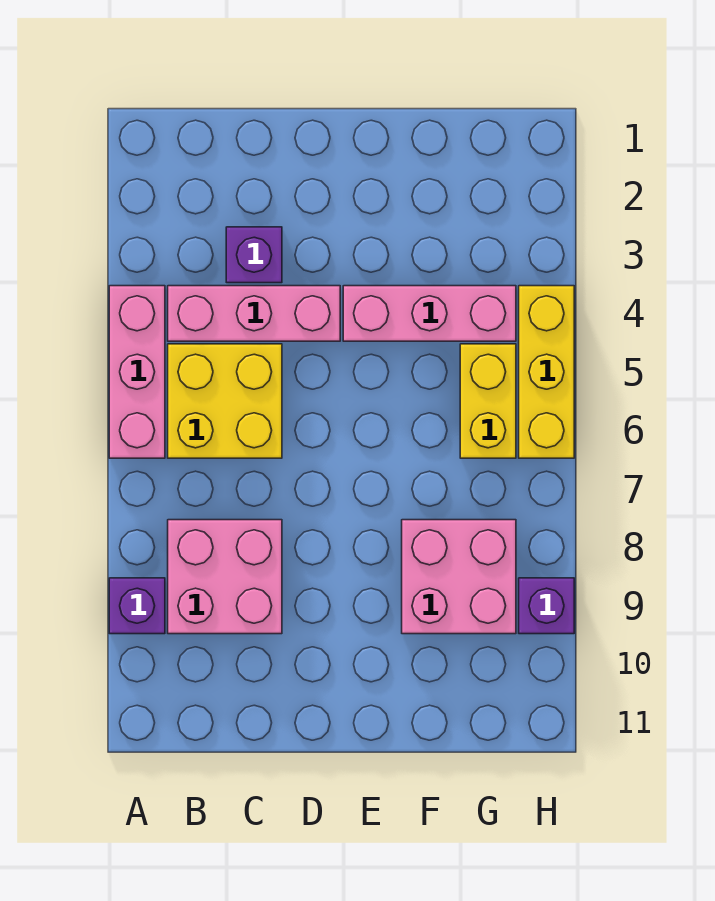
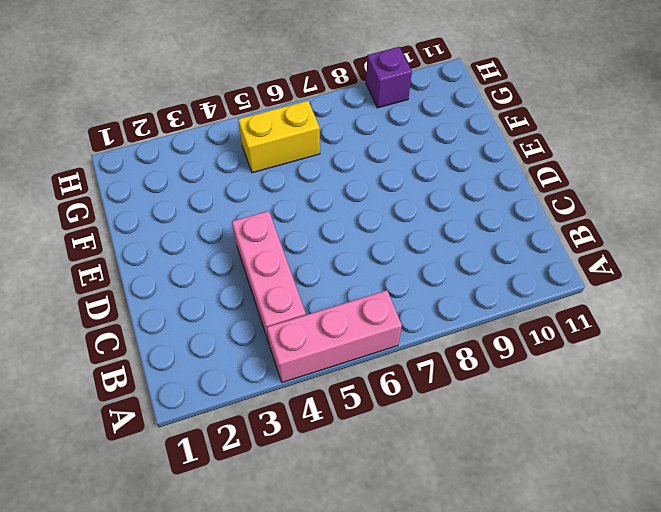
none -> purple 1x1 brick [109,578,165,634]
none -> yellow 2x2 brick [168,344,282,458]

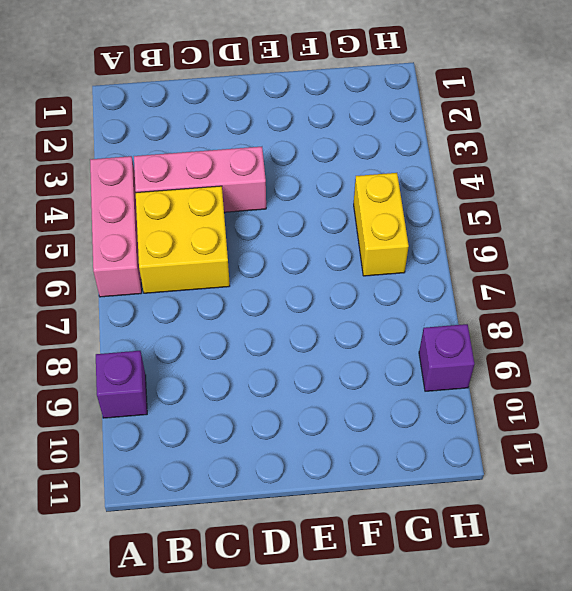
none -> pink 2x2 brick [168,520,282,634]
none -> purple 1x1 brick [226,227,282,283]

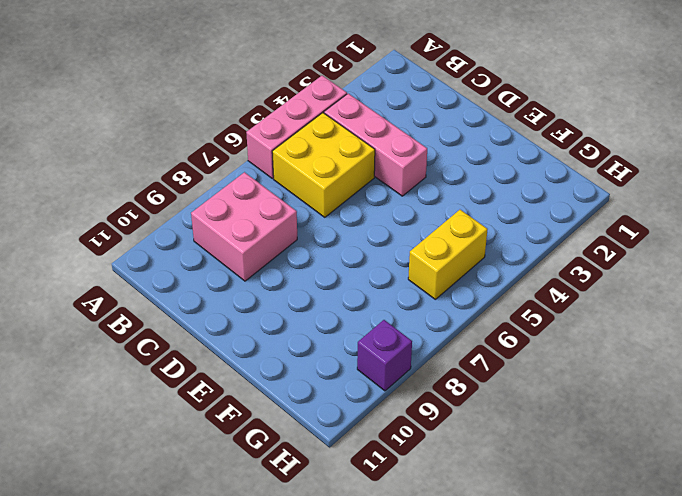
none -> purple 1x1 brick [109,578,165,634]
none -> purple 1x1 brick [226,227,282,283]

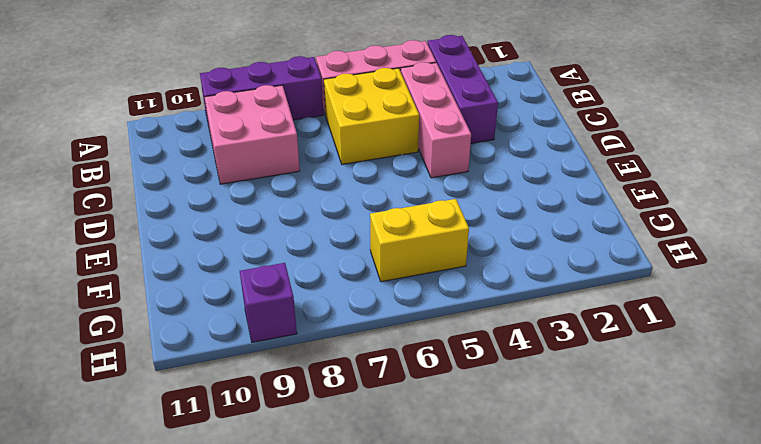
purple 1x3 brick [428,35,498,143] -> purple 1x1 brick [226,227,282,283]
purple 1x3 brick [200,56,323,125] -> purple 1x1 brick [109,578,165,634]
none -> pink 1x3 brick [343,286,516,341]
none -> pink 2x2 brick [402,520,516,634]

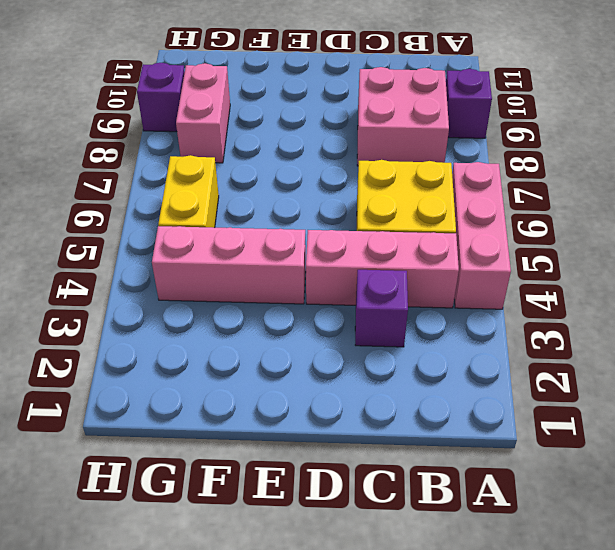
pink 1x2 brick [176,63,230,163] -> pink 2x2 brick [402,520,516,634]
none -> yellow 1x3 brick [519,286,574,458]

